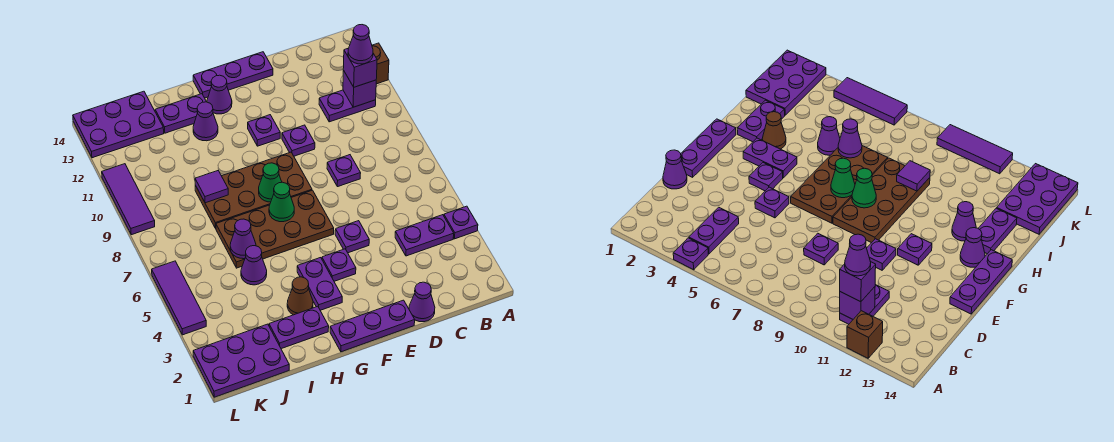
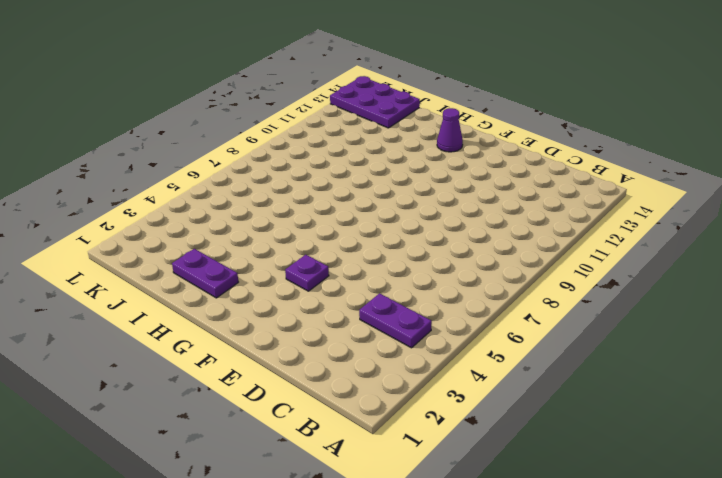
none -> purple 1x1 plate [444,206,478,239]
none -> brown 1x1 brick [372,43,389,84]
none -> purple 1x2 plate [319,90,376,122]
none -> purple 1x1 cone [409,282,435,322]

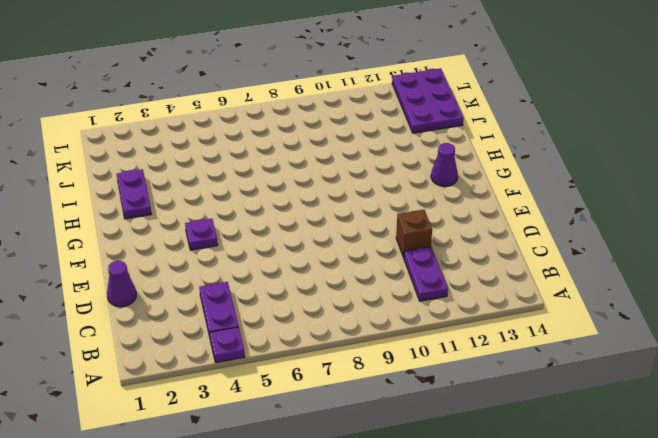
brown 1x1 brick [396,210,432,258] -> brown 1x1 brick moved to [372,43,389,84]
none -> purple 1x1 plate [327,155,361,187]
none -> purple 1x3 plate [330,300,415,352]
none -> purple 1x1 plate [335,221,369,253]
none -> purple 1x1 plate [282,125,315,156]

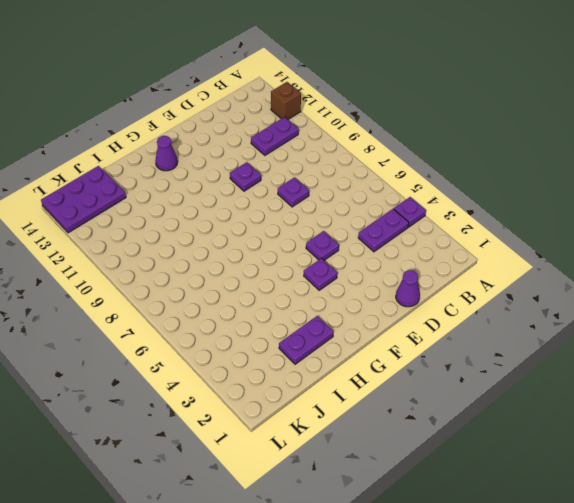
none -> purple 1x3 plate [330,300,415,352]
none -> purple 1x3 plate [193,52,273,98]
none -> brown 2x4 plate [216,190,334,268]
none -> brown 2x4 plate [195,152,312,228]

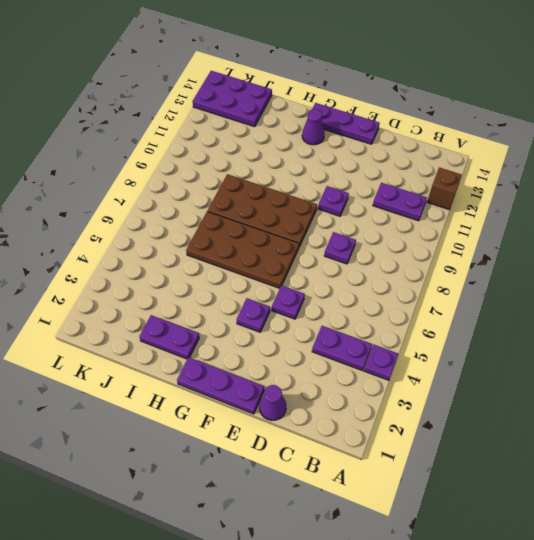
none -> purple 1x1 plate [248,115,280,146]
none -> purple 1x2 plate [297,258,342,310]
none -> brown 1x1 cone [287,277,313,315]
none -> purple 1x1 cone [193,102,218,141]

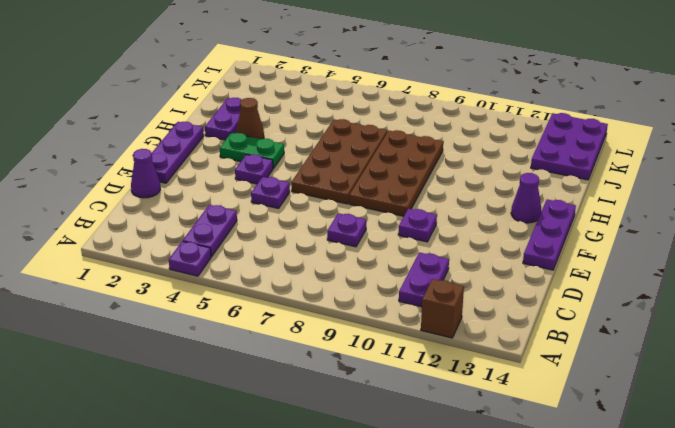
green 1x2 plate [220,133,284,169] -> purple 1x2 plate [297,258,342,310]
none -> purple 1x1 plate [248,115,280,146]
none -> purple 1x1 cone [193,102,218,141]
none -> purple 1x2 plate [155,94,206,133]
none -> purple 1x1 cone [241,246,267,285]

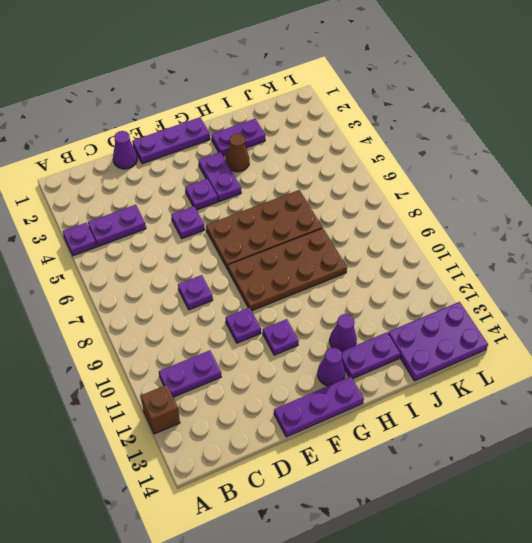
none -> purple 1x1 cone [241,246,267,285]
none -> purple 2x3 plate [193,324,289,397]
none -> purple 1x3 tile [152,261,206,335]
none -> purple 1x3 tile [102,164,155,235]

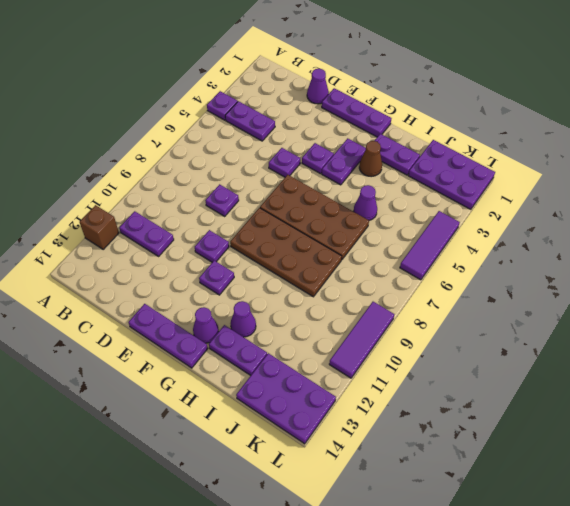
none -> purple 1x1 brick [343,70,376,107]
none -> green 1x1 cone [269,182,294,222]
none -> green 1x1 cone [259,163,282,202]
none -> purple 1x1 cone [230,219,256,259]

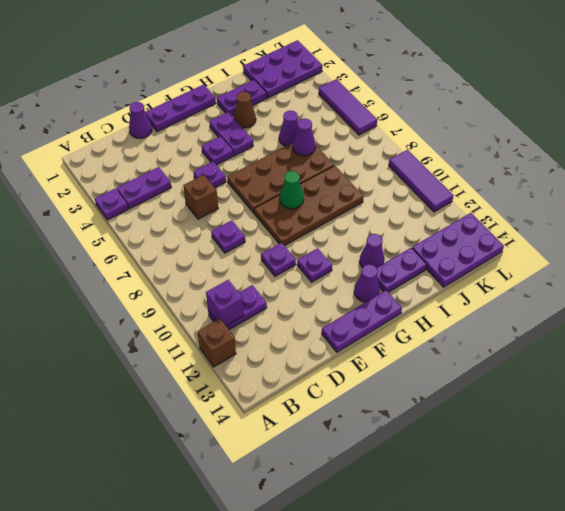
brown 1x1 brick [183,175,218,219] -> none
none -> green 1x1 cone [269,182,294,222]
none -> purple 1x1 tile [195,170,228,203]
none -> purple 1x1 brick [343,49,377,87]
none -> purple 1x1 cone [348,25,373,64]

